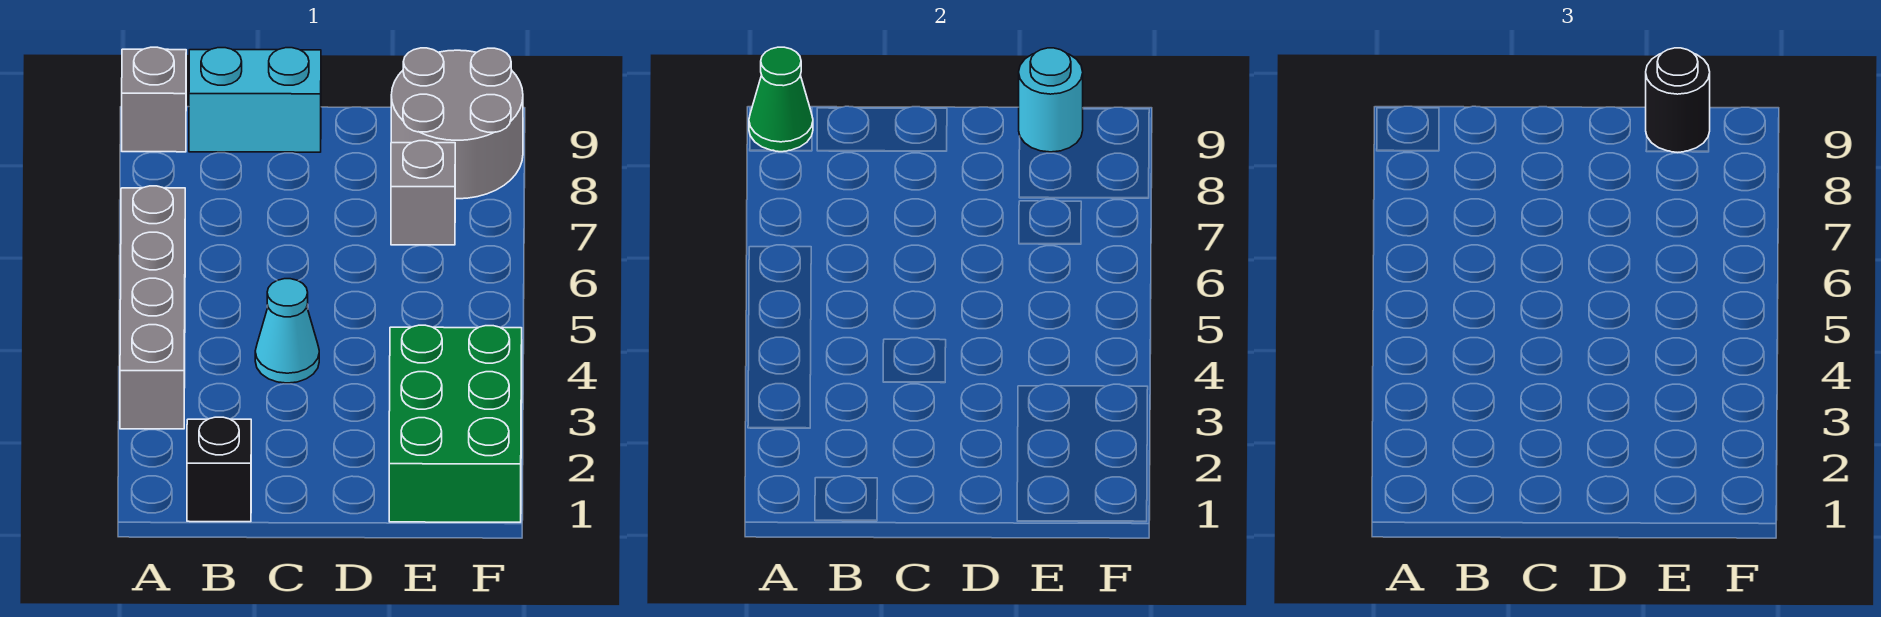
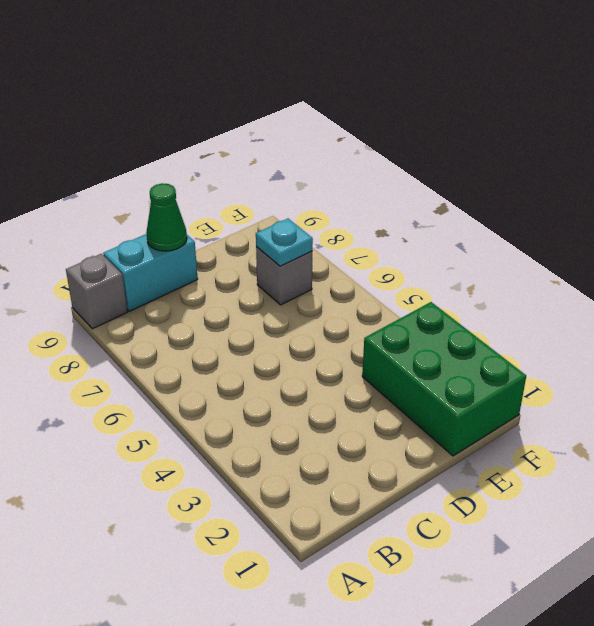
green 1x1 cone [146,183,187,251] -> green 1x1 cone moved to [749,47,813,152]
cyan 1x1 plate [256,219,313,266] -> none
none -> grey 1x4 brick [120,186,185,429]
none -> black 1x1 brick [187,417,251,522]

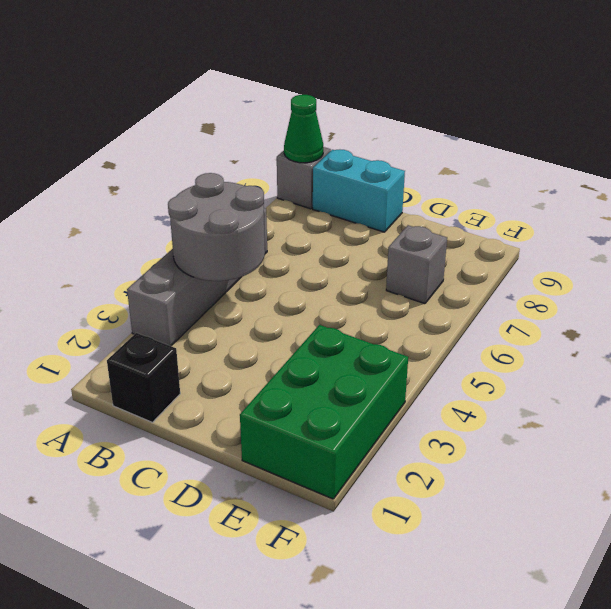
grey 2x2 round brick [168,173,265,281] -> grey 2x2 round brick moved to [391,48,523,199]
none -> cyan 1x1 cone [255,279,319,383]
none -> cyan 1x1 round brick [1019,48,1083,152]

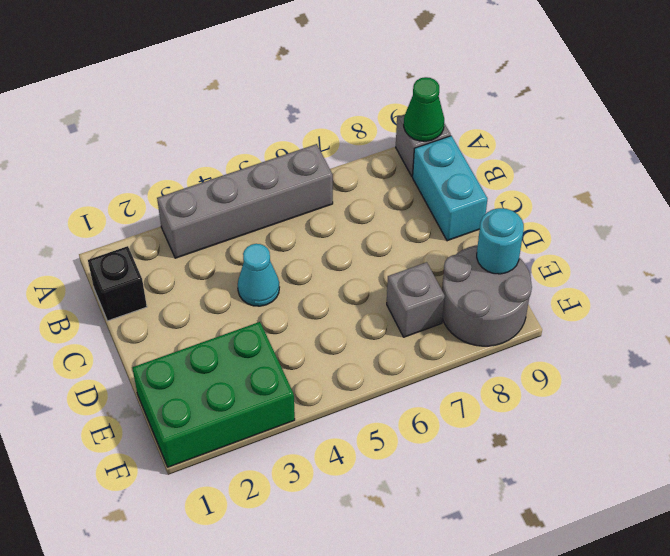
none -> black 1x1 round brick [1646,48,1710,152]

